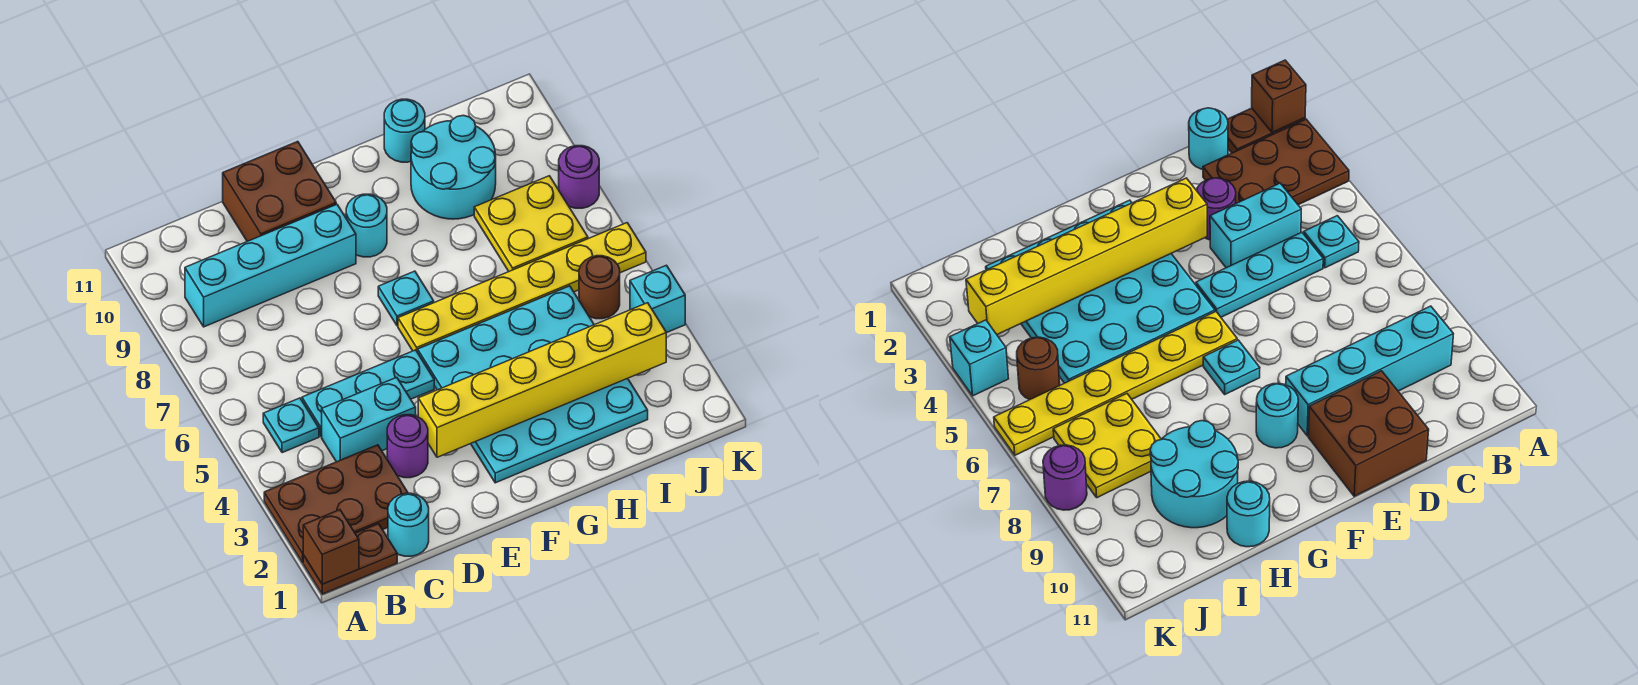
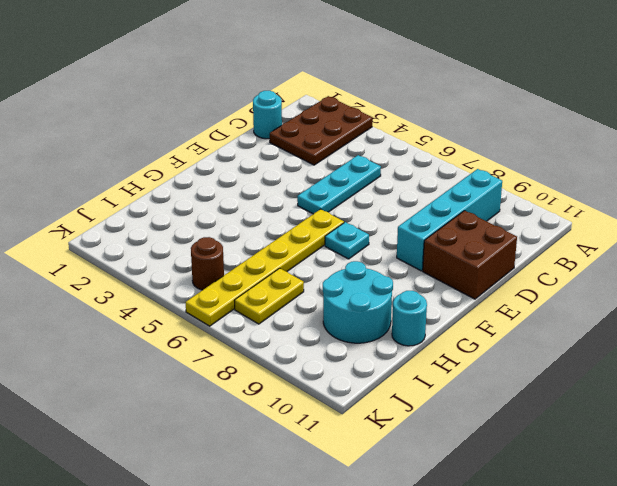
yellow 1x2 plate [234,268,304,324] -> yellow 2x2 plate [474,176,588,271]
none -> brown 1x2 plate [303,524,397,594]
none -> cyan 1x1 plate [263,398,319,453]
none -> cyan 1x2 brick [322,377,416,462]

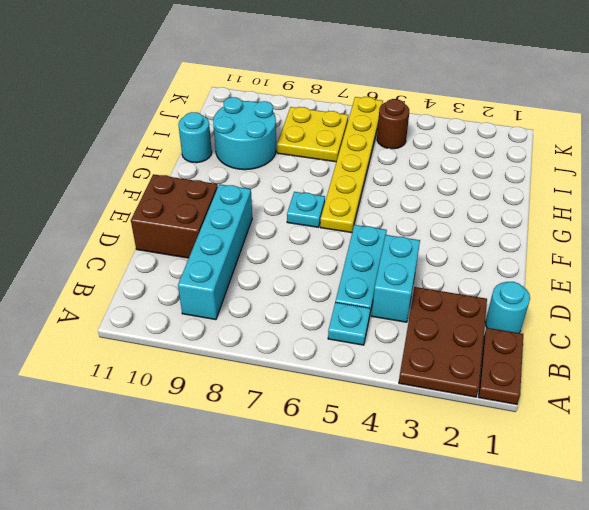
none -> purple 1x1 round brick [387,415,428,478]
none -> cyan 4x4 plate [418,286,648,483]
none -> cyan 1x1 round brick [346,194,387,257]

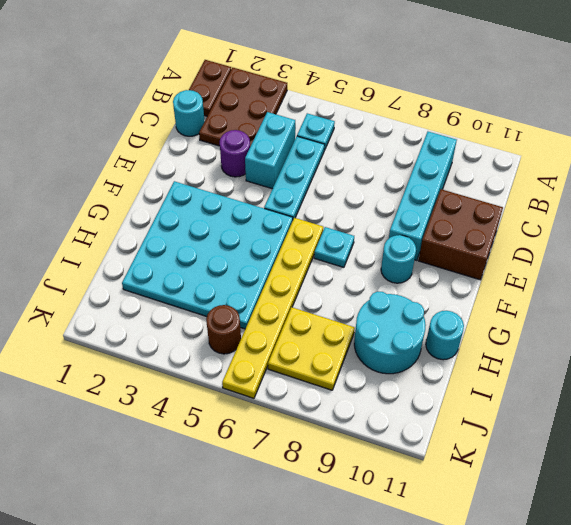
none -> cyan 1x1 brick [630,265,685,333]
none -> purple 1x1 round brick [559,146,599,208]
none -> brown 1x1 brick [303,510,359,584]

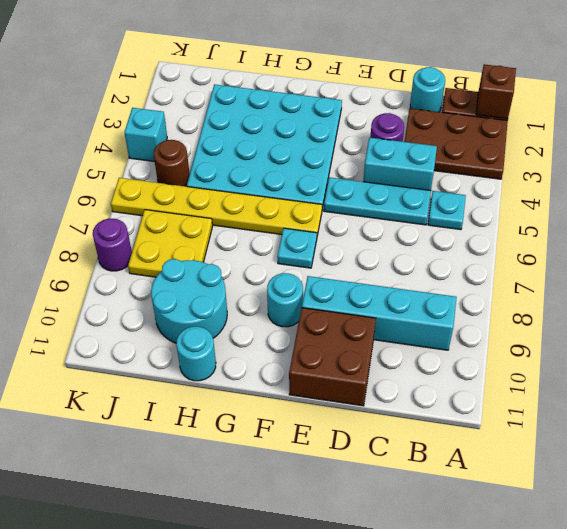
none -> yellow 1x6 brick [418,303,666,457]

